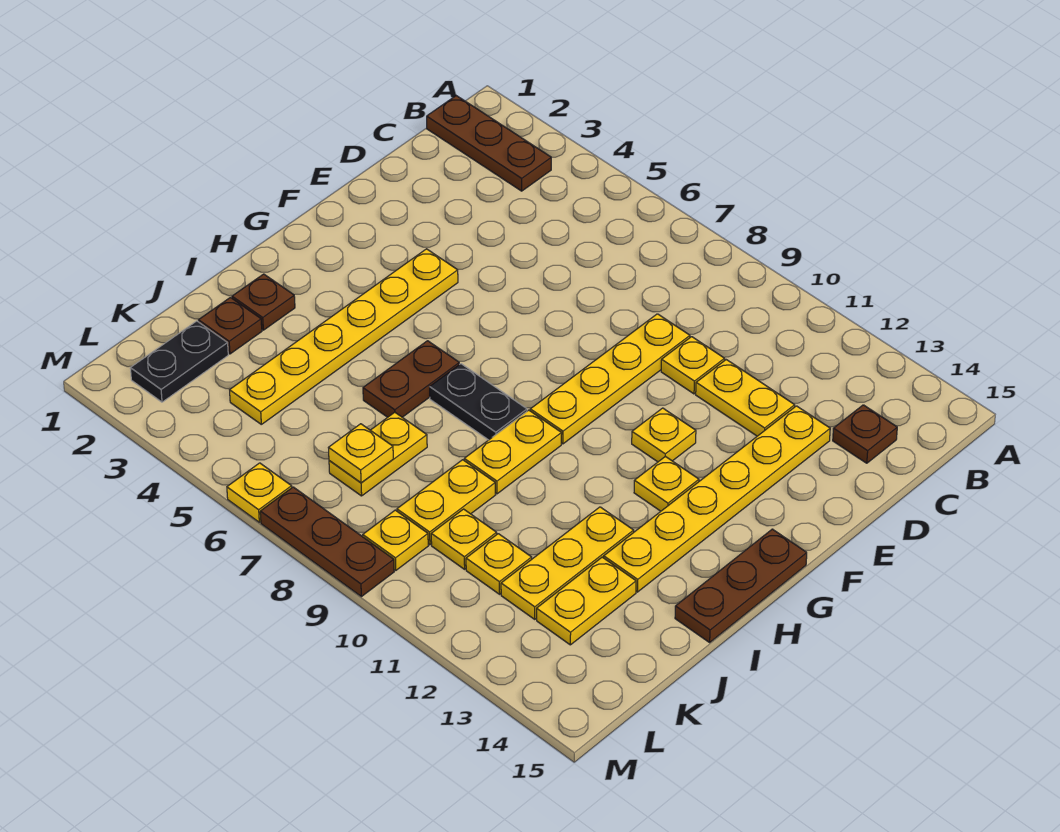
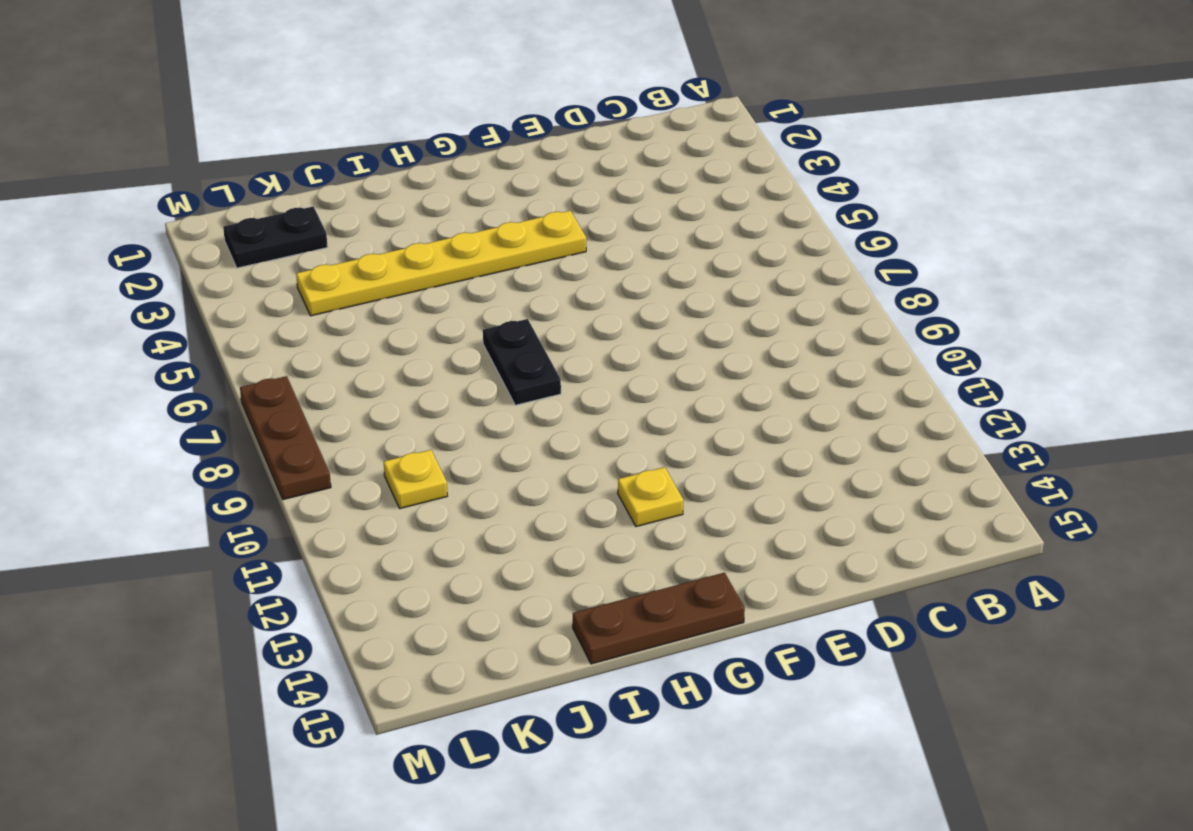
none -> brown 1x3 plate [427,96,551,191]
none -> brown 1x1 plate [833,405,897,463]
none -> yellow 1x4 plate [530,314,690,444]

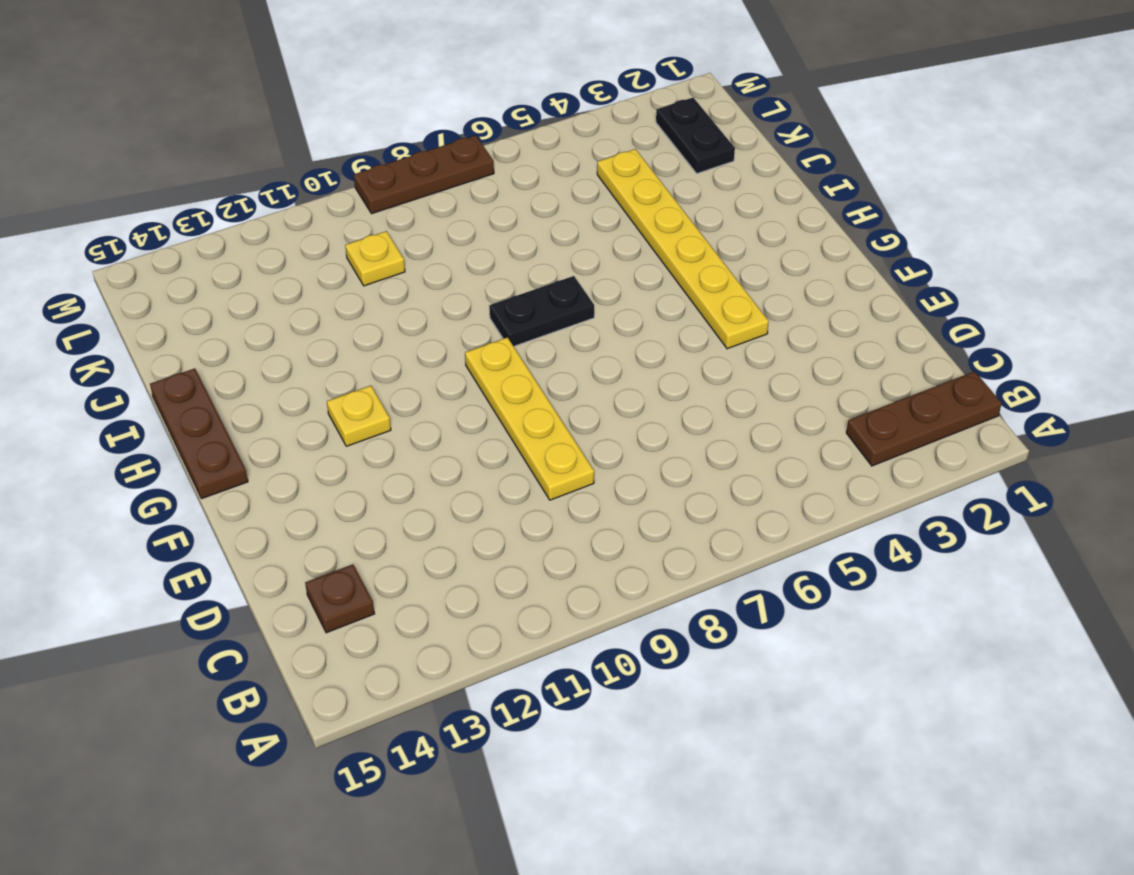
none -> yellow 1x1 plate [661,337,725,394]
none -> yellow 1x2 plate [696,360,795,436]
none -> yellow 1x6 plate [604,406,830,592]

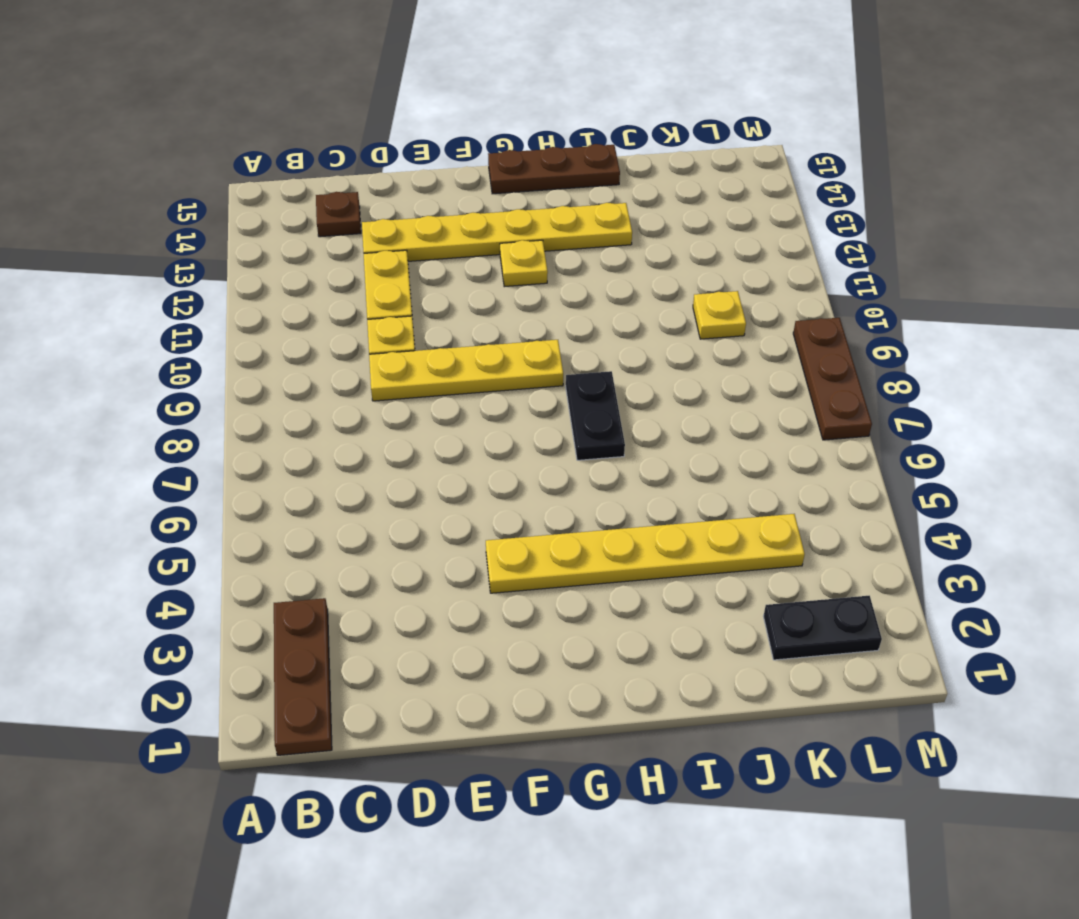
none -> yellow 1x1 plate [632,408,696,462]
none -> brown 1x2 plate [363,341,459,417]
none -> yellow 1x2 plate [464,410,562,494]

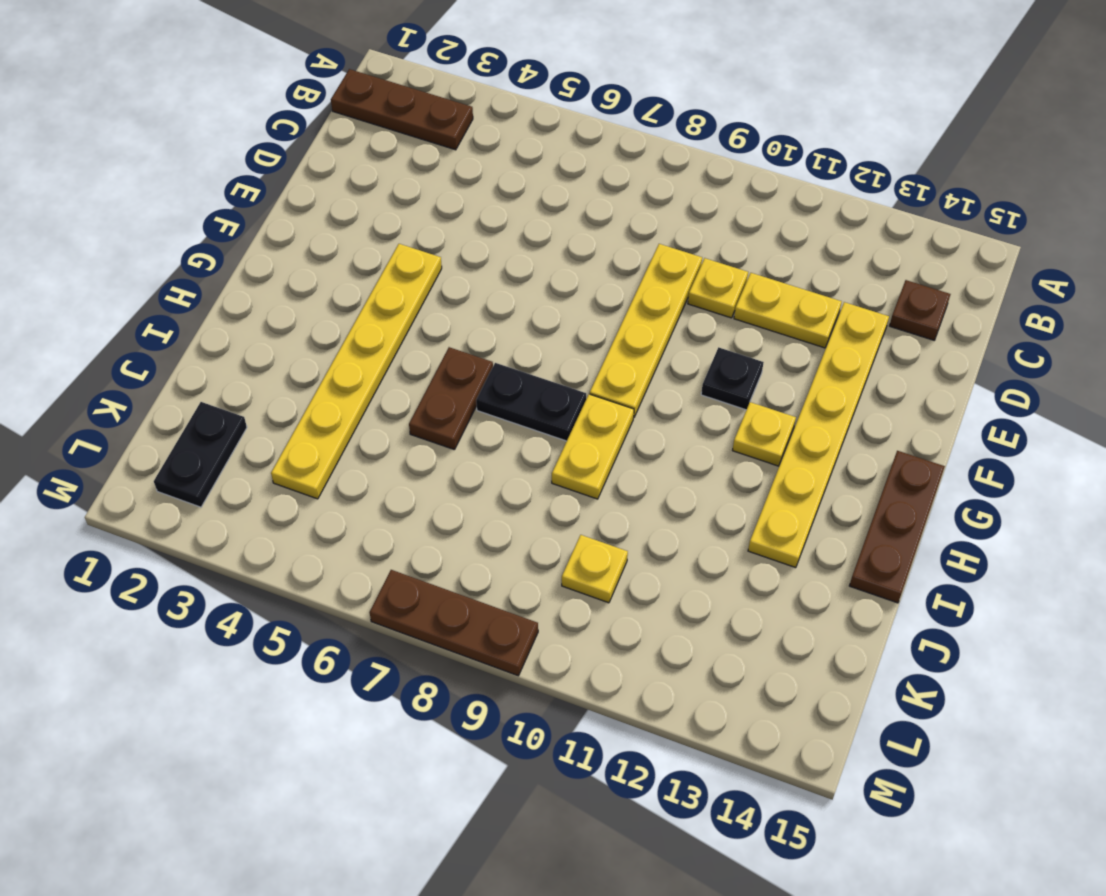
black 1x1 plate [701,347,764,410] -> yellow 1x1 plate [632,408,696,462]
none -> brown 1x1 plate [232,274,295,330]
none -> yellow 1x3 plate [501,507,634,619]
none -> brown 1x1 plate [199,297,262,354]

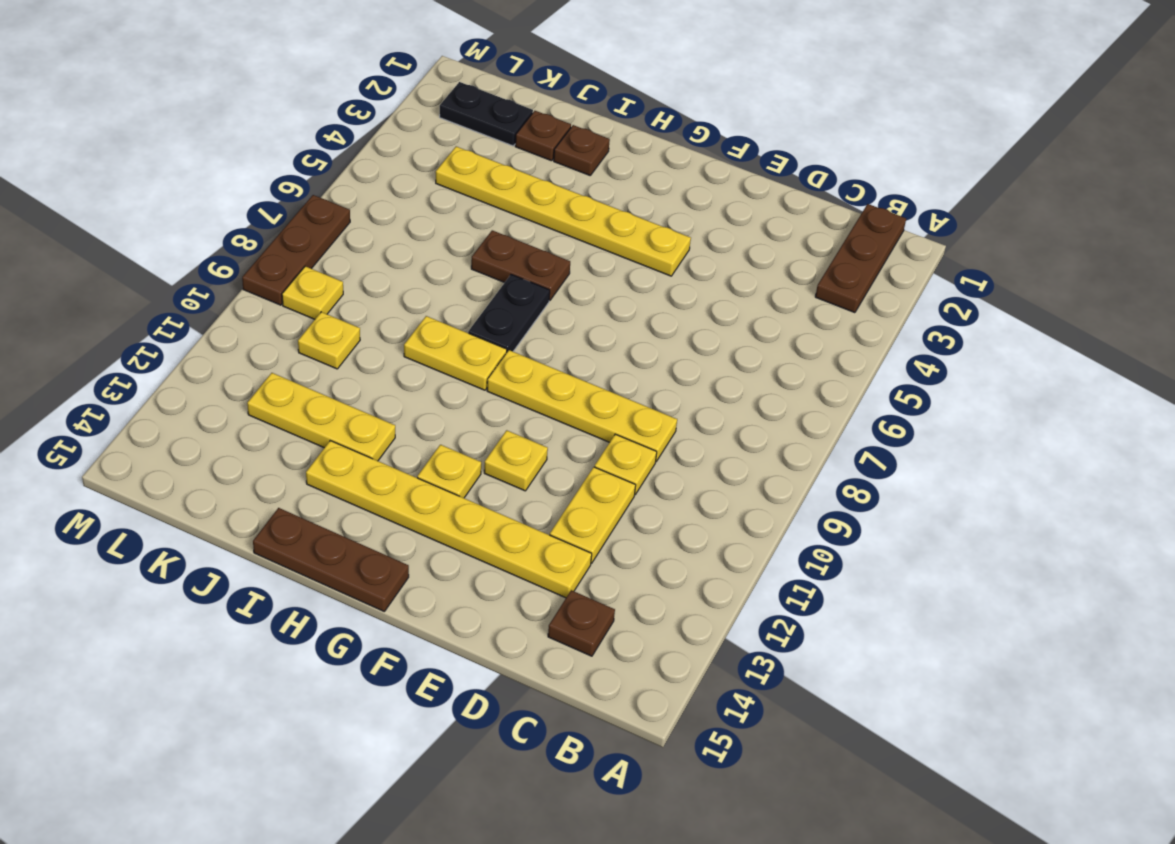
none -> yellow 1x2 plate [329,412,427,496]
none -> yellow 1x2 plate [397,460,495,545]
none -> yellow 1x2 plate [537,557,636,645]

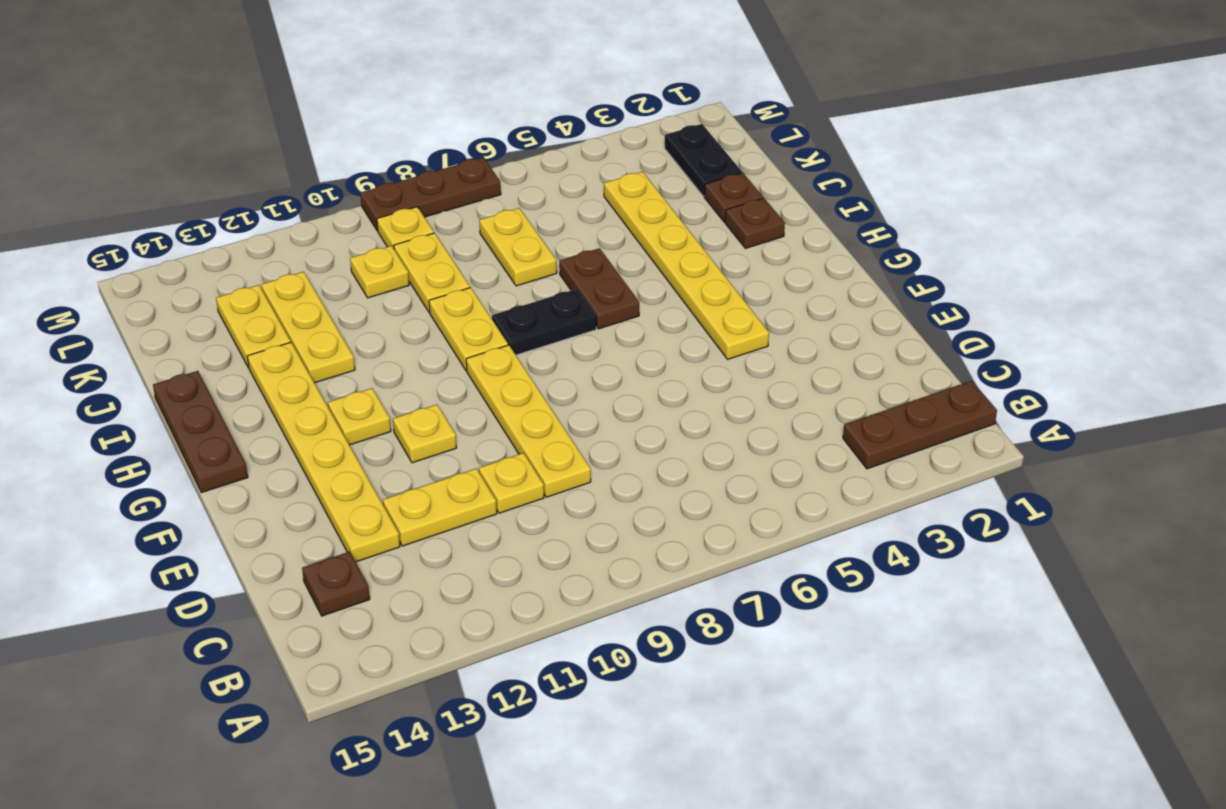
none -> yellow 1x1 plate [466,534,532,594]
none -> yellow 1x1 plate [227,463,292,522]
none -> yellow 1x1 plate [329,424,393,483]

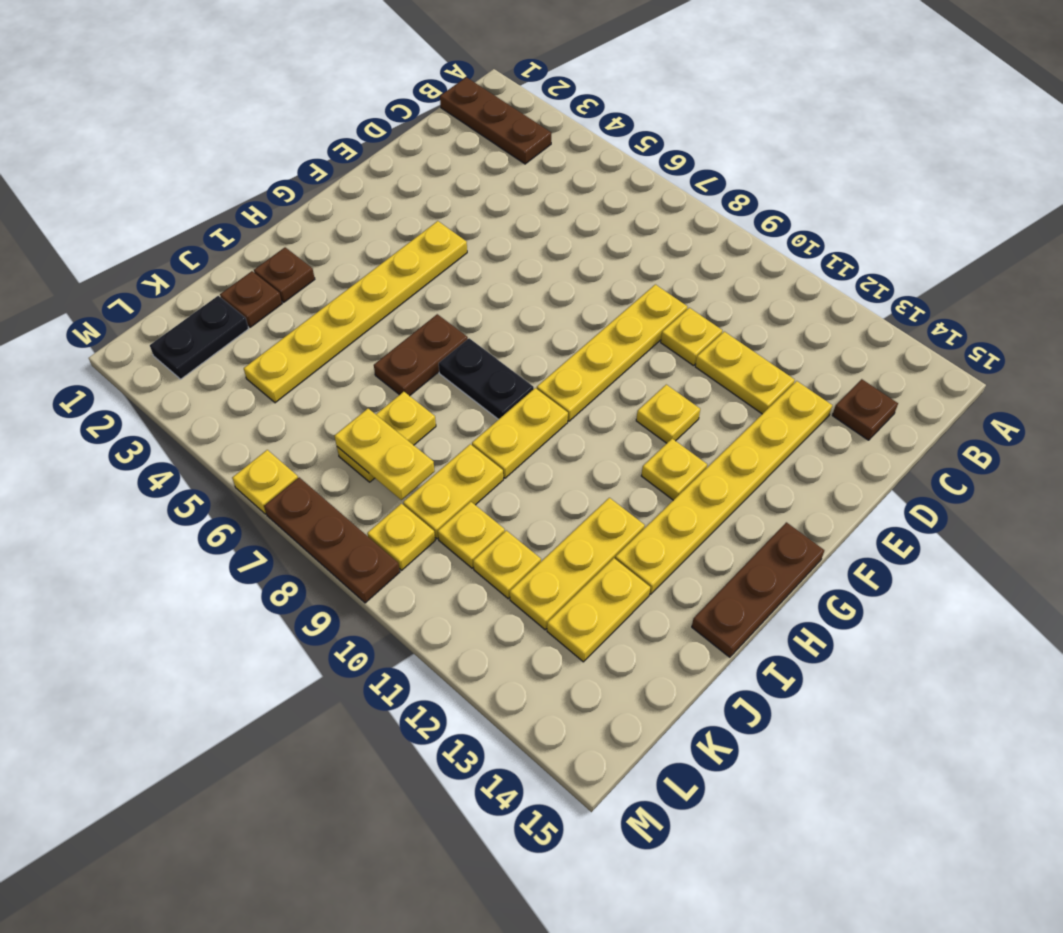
yellow 1x2 plate [334,409,435,500] -> yellow 1x1 plate [329,424,393,483]

